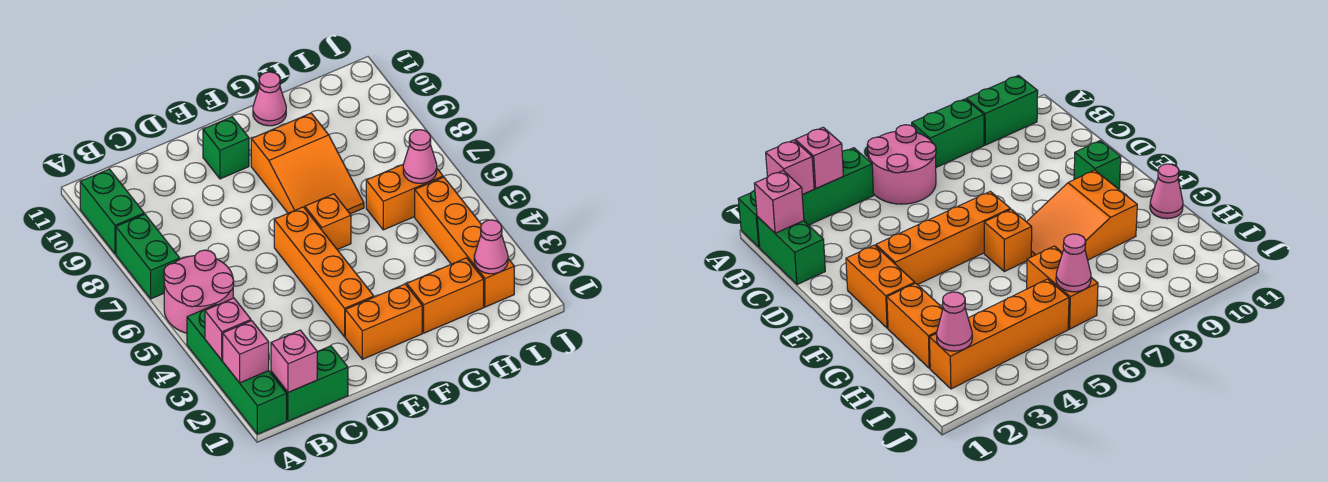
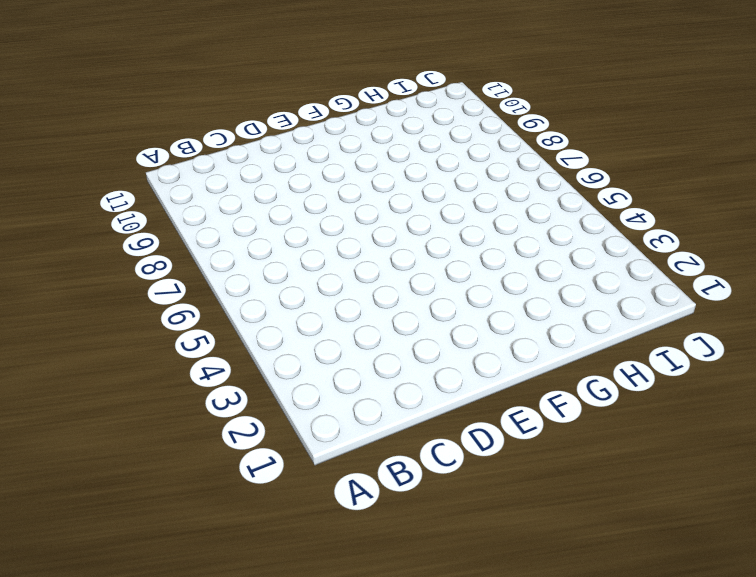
none -> green 1x4 brick [187,305,287,434]
none -> pink 2x2 round brick [164,250,234,333]
none -> green 1x2 brick [116,214,180,299]

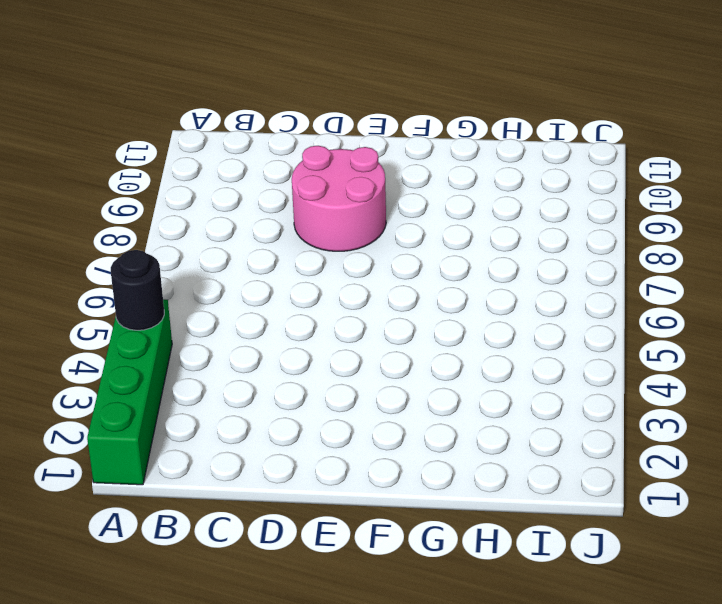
black 1x1 round brick [111,250,164,330] -> none
pink 2x2 round brick [292,146,386,251] -> pink 2x2 round brick moved to [164,250,234,333]
none -> green 1x2 brick [116,214,180,299]
none -> green 1x2 brick [80,169,144,254]
none -> green 1x2 brick [271,346,348,421]

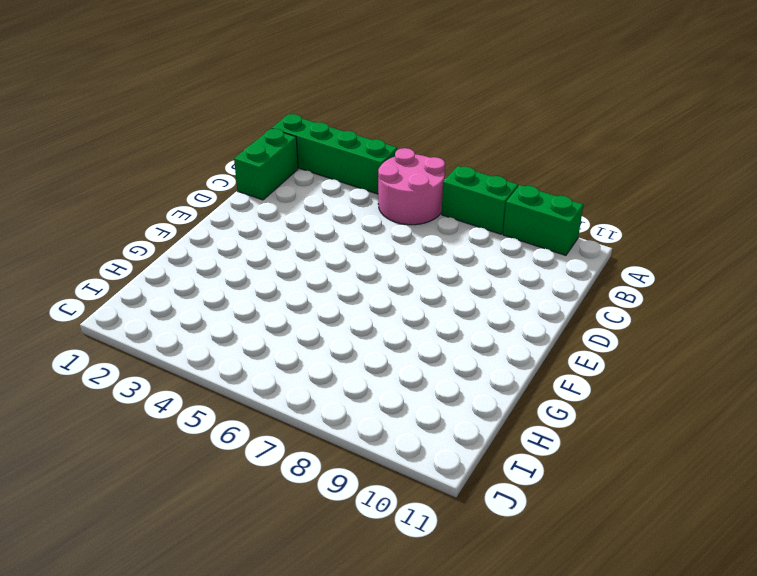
none -> orange 1x2 brick [345,284,422,359]
none -> orange 1x4 brick [274,207,374,337]
none -> green 1x1 brick [203,117,249,179]

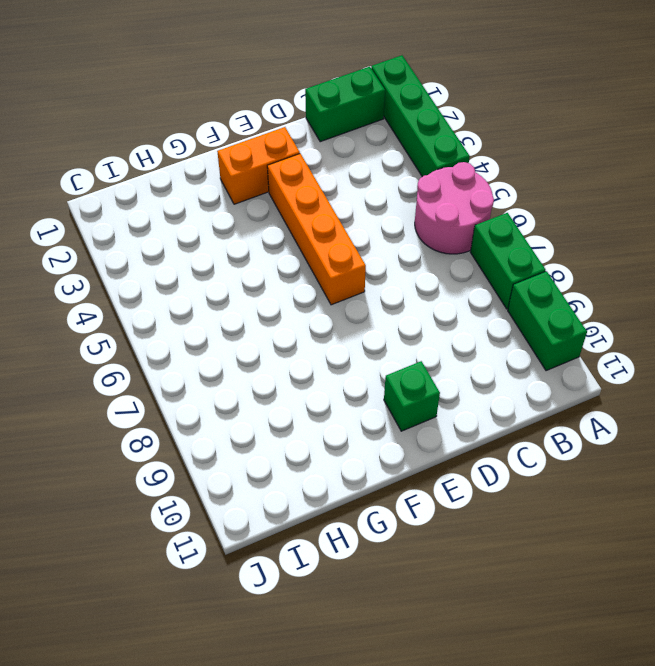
none -> orange 1x1 brick [305,194,351,250]
none -> orange 2x3 slope [251,113,364,214]
none -> orange 1x2 brick [407,258,484,333]

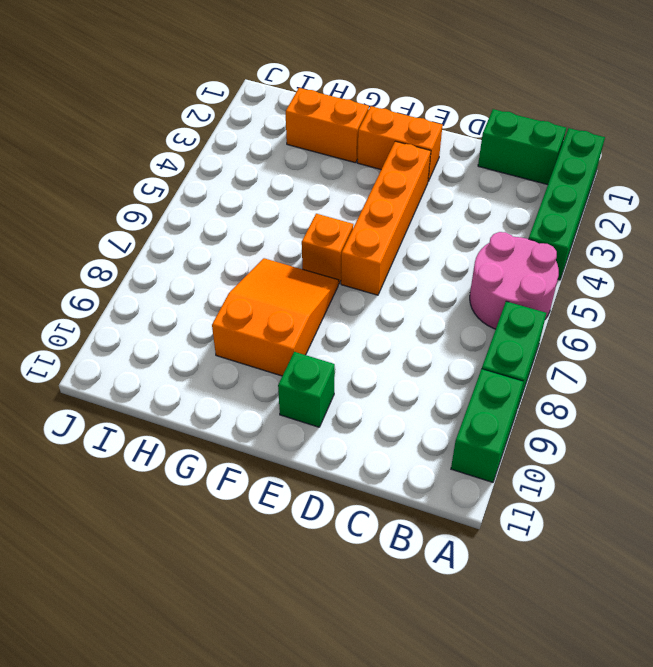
none -> pink 1x1 cone [253,72,286,126]
none -> orange 1x2 brick [366,165,443,230]
none -> orange 1x4 brick [415,177,514,307]

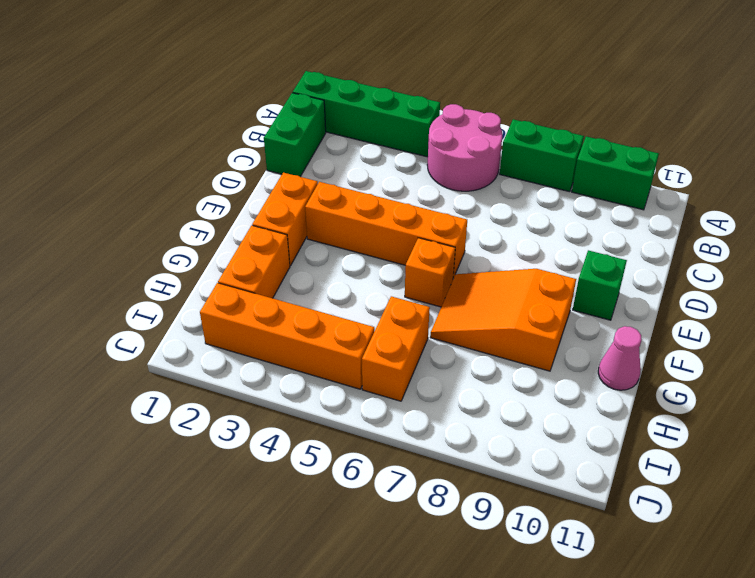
none -> pink 1x1 brick [223,321,269,383]
none -> pink 1x1 brick [205,298,251,360]
none -> pink 1x1 brick [271,330,317,392]

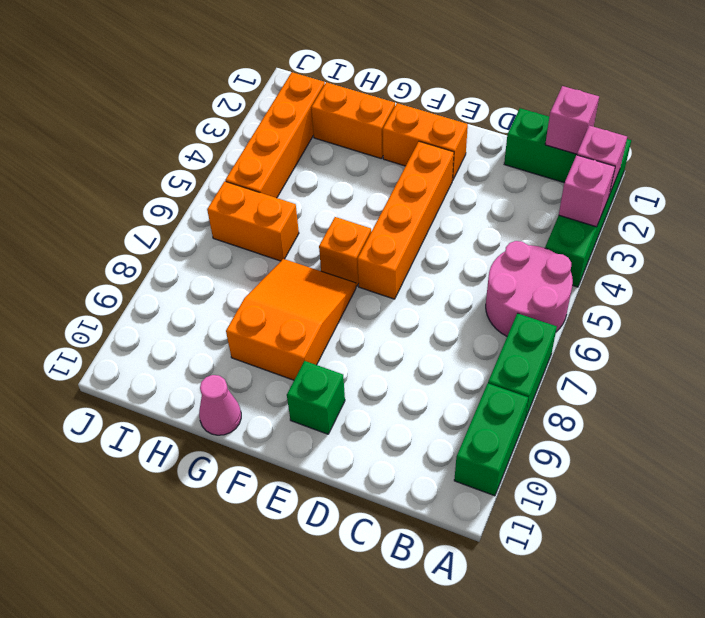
none -> pink 1x1 cone [474,220,508,274]
none -> pink 1x1 cone [403,130,437,183]

